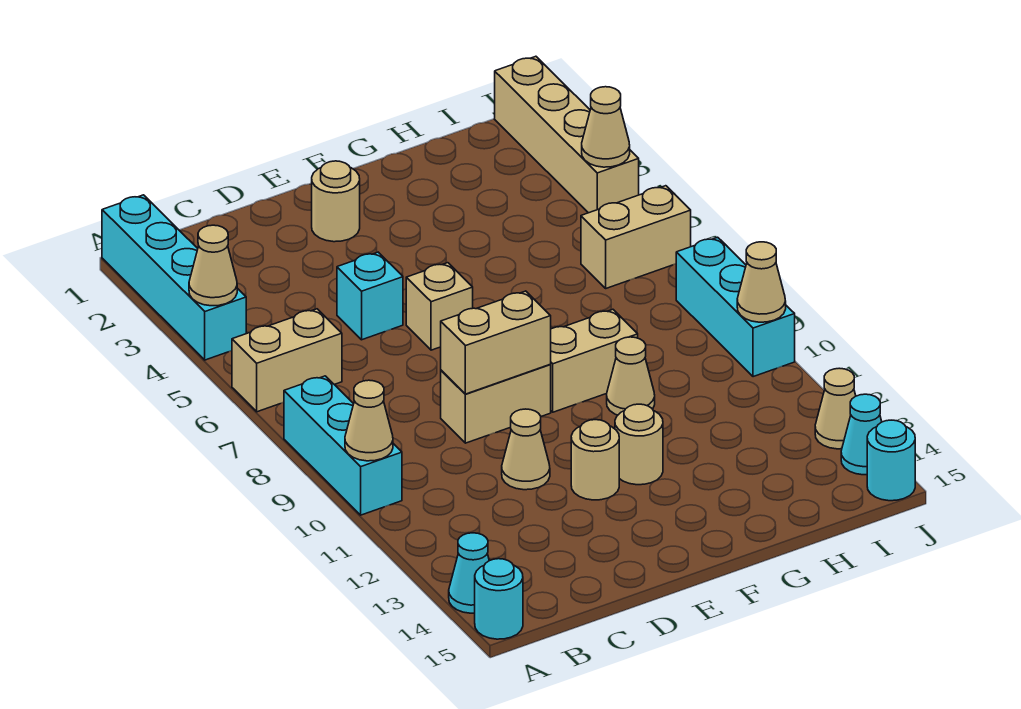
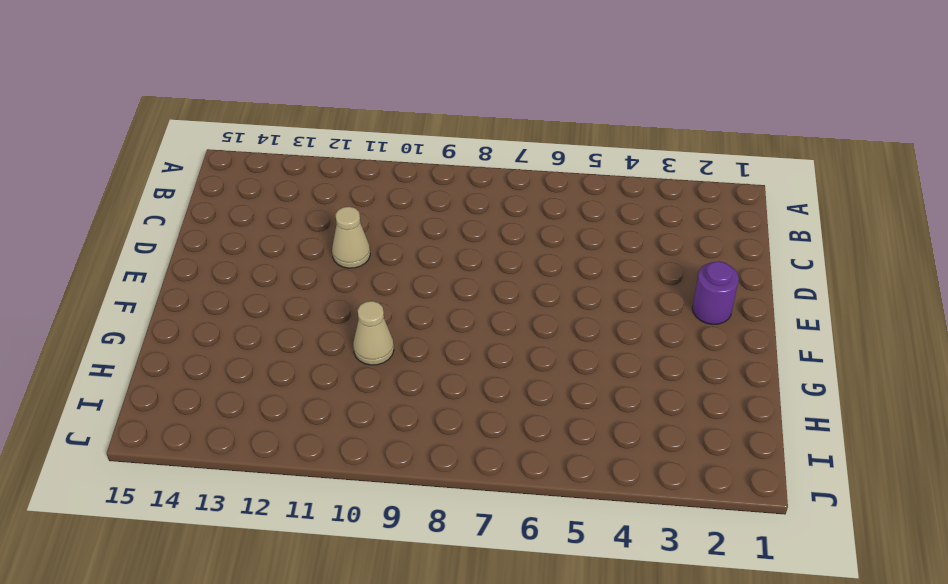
purple 1x1 round brick [692,261,739,324] -> tan 1x1 round brick [312,161,360,242]
none -> cyan 1x4 brick [102,195,246,360]
none -> tan 1x2 brick [232,309,342,412]
none -> cyan 1x3 brick [284,376,402,515]

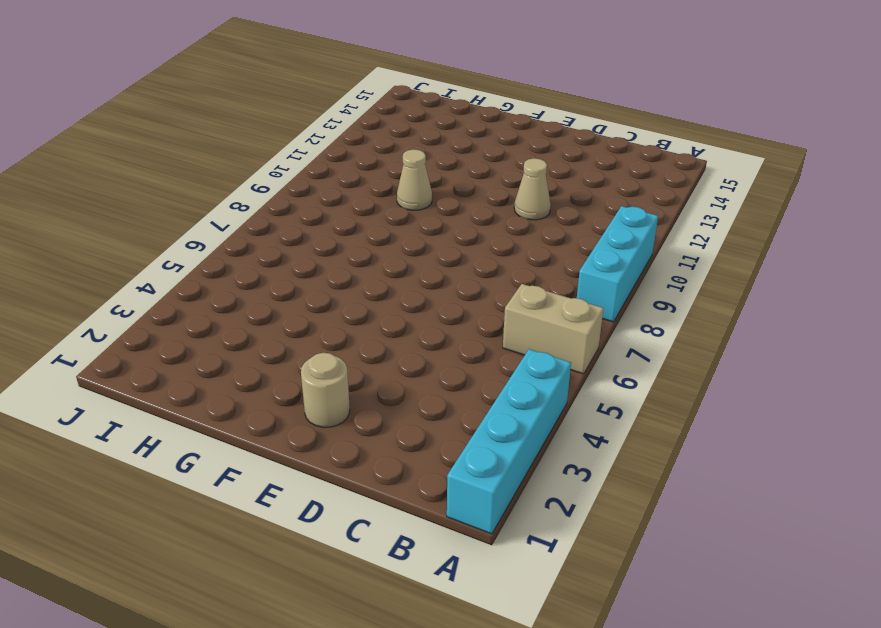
none -> cyan 1x1 cone [449,533,489,613]
none -> cyan 1x1 round brick [475,559,523,639]
none -> cyan 1x1 brick [337,252,403,340]

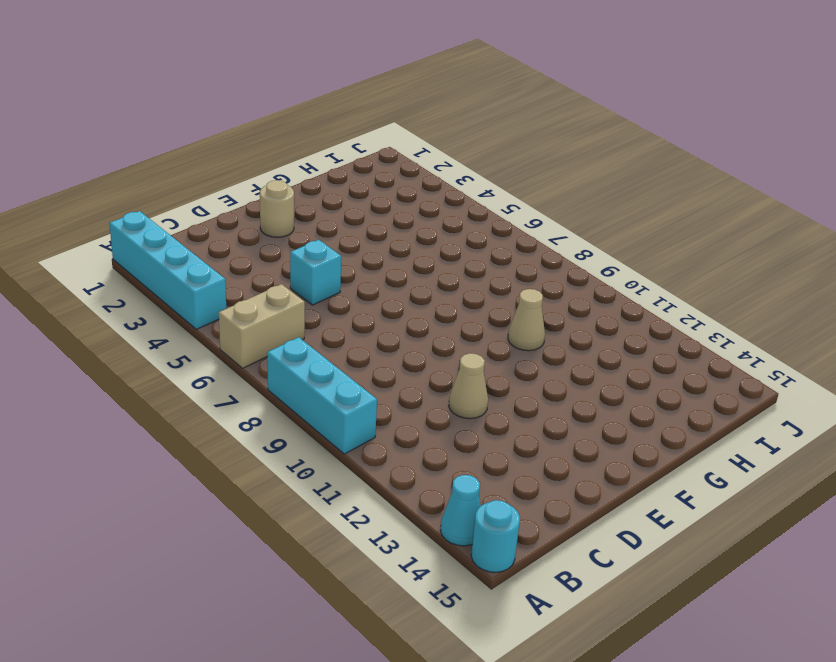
none -> tan 1x2 brick [441,365,551,443]
none -> tan 1x1 brick [406,263,473,350]
none -> tan 1x1 round brick [571,420,619,500]

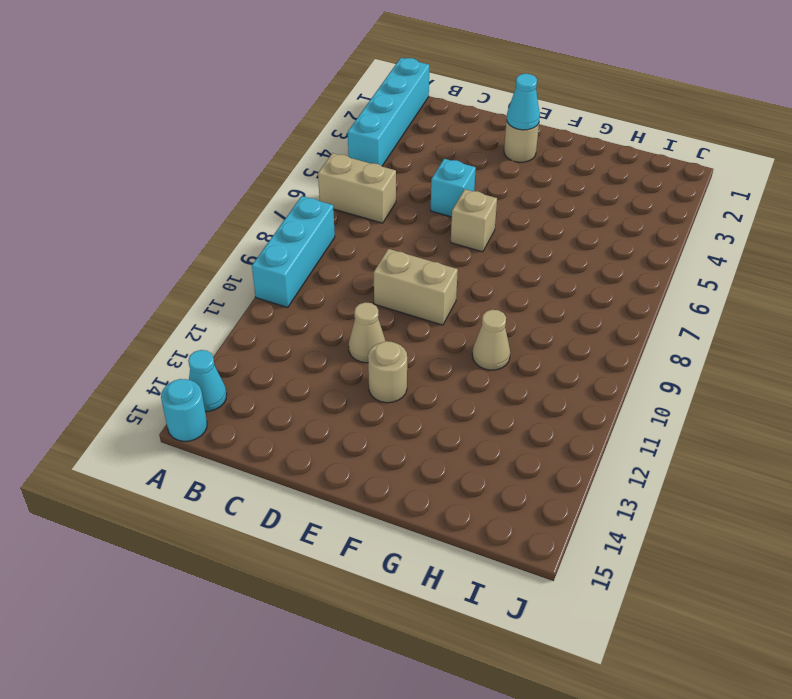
cyan 1x1 cone [507,74,540,130] -> cyan 1x1 cone moved to [841,394,882,475]
none -> tan 1x2 brick [550,309,638,412]
none -> tan 1x1 round brick [615,404,663,485]
none -> tan 1x2 brick [581,186,691,288]

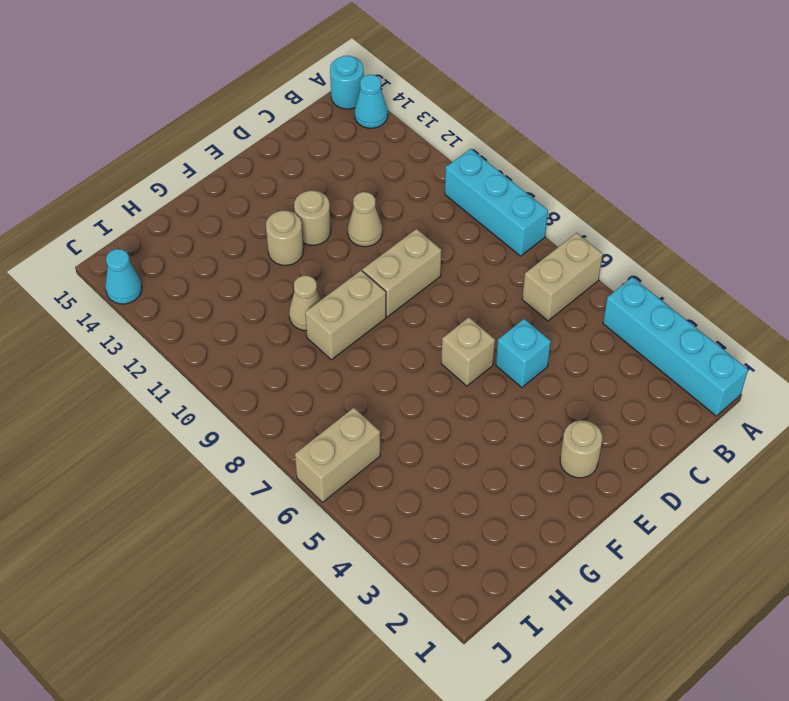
none -> tan 1x4 brick [495,56,639,213]
none -> cyan 1x3 brick [676,237,795,377]
none -> tan 1x1 cone [815,368,856,449]

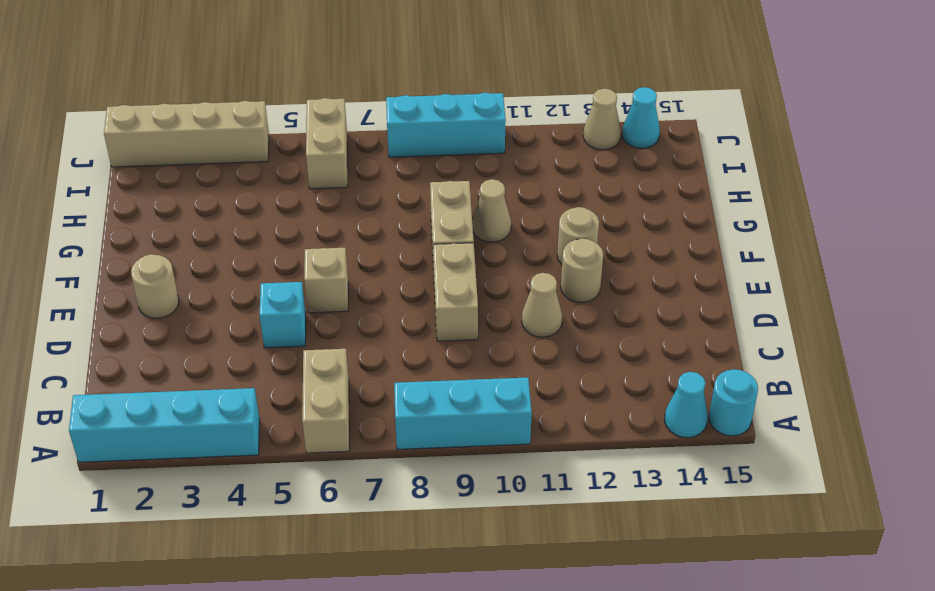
none -> cyan 1x1 round brick [867,420,915,501]
none -> tan 1x1 cone [189,225,237,306]
none -> tan 1x1 cone [345,380,393,461]

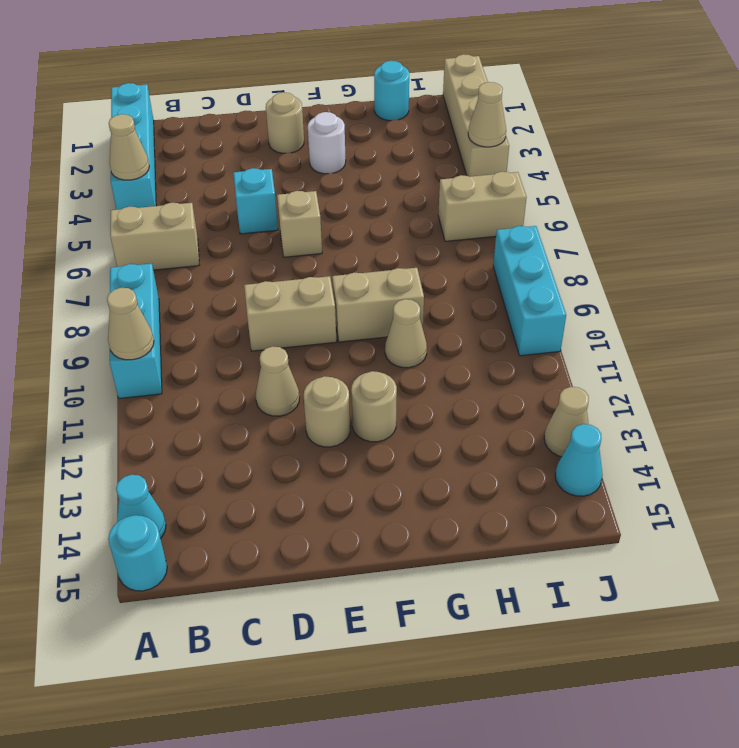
white 1x1 round brick [308,112,346,174] -> none
cyan 1x1 round brick [374,61,409,121] -> cyan 1x1 round brick moved to [867,420,915,501]
none -> tan 1x2 brick [441,291,551,394]
none -> tan 1x1 cone [737,242,786,322]

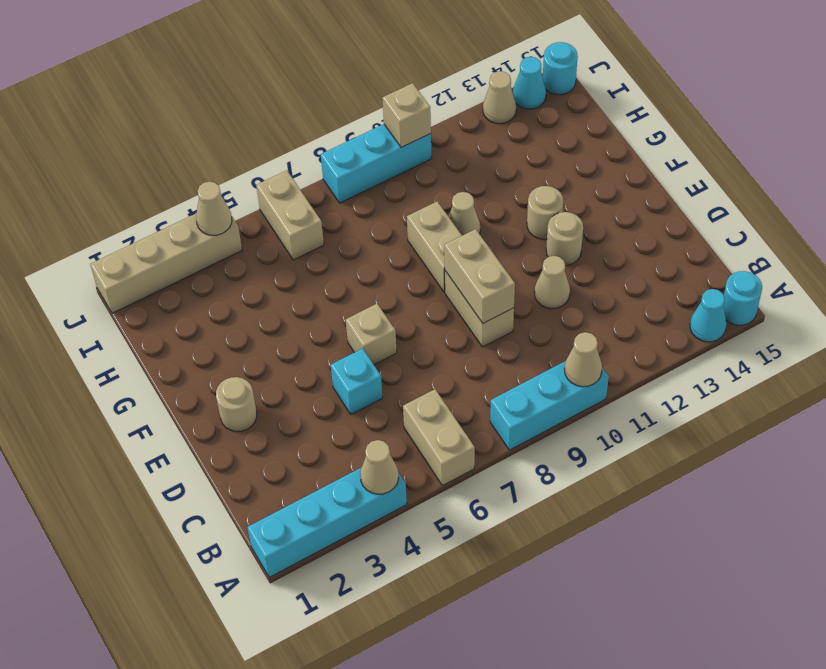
tan 1x1 brick [382,83,431,147] -> tan 1x1 cone [737,242,786,322]

